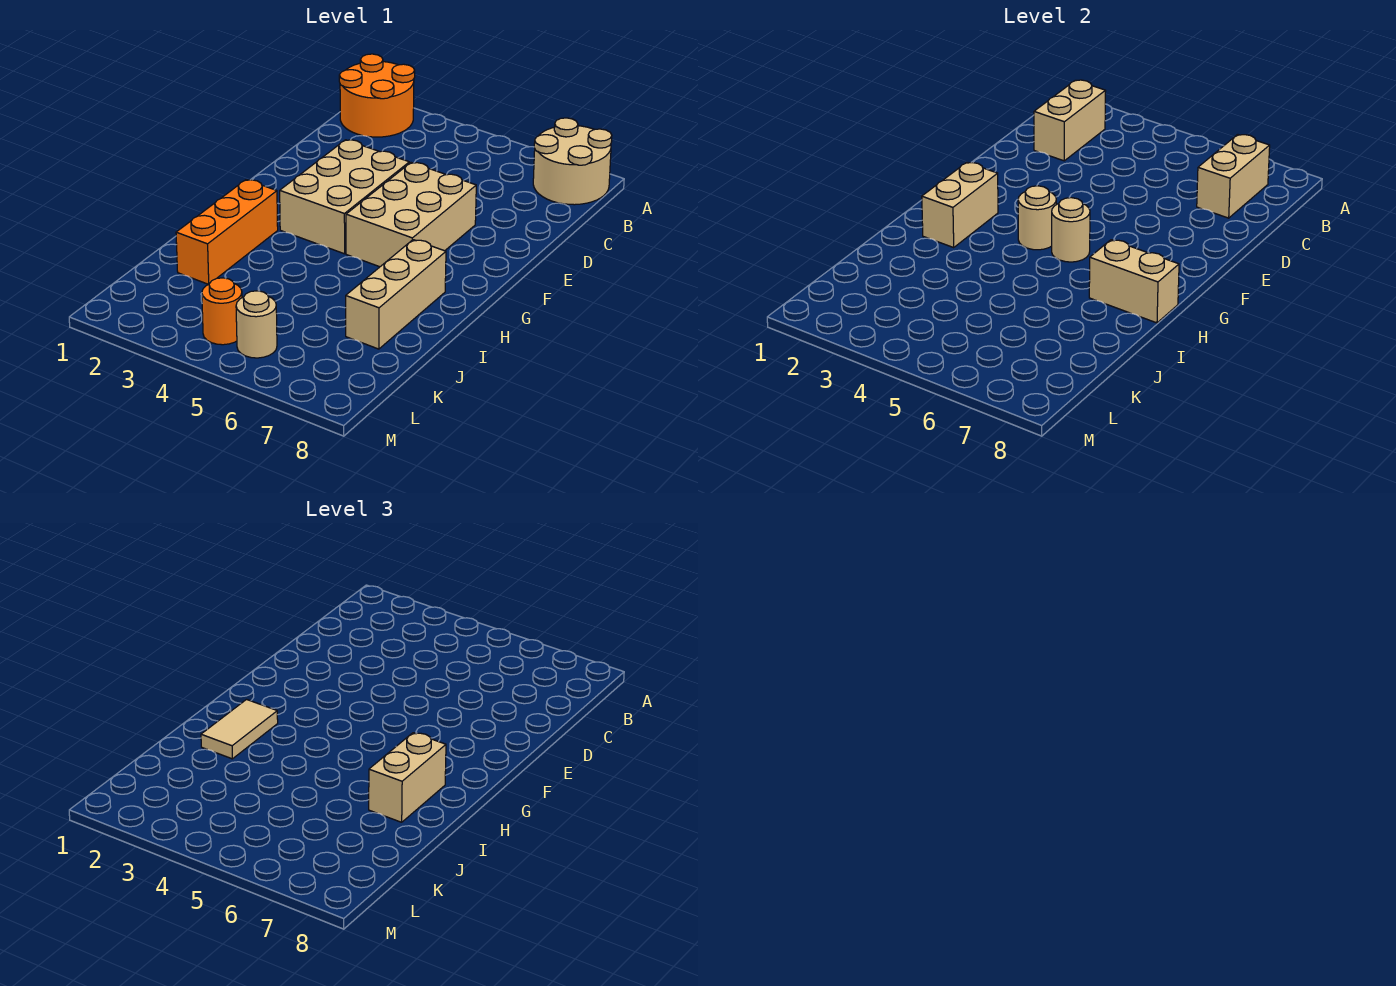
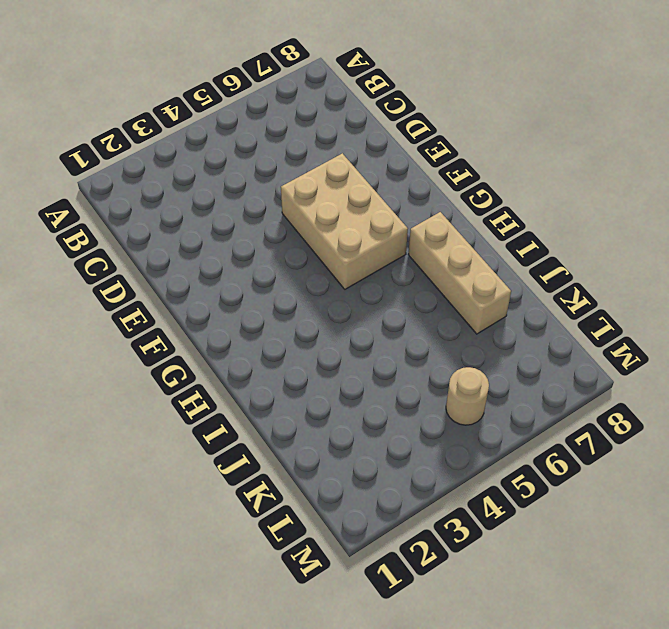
none -> orange 2x2 round brick [339,54,415,137]
none -> tan 2x2 round brick [533,118,612,205]
none -> tan 2x3 brick [280,140,409,254]

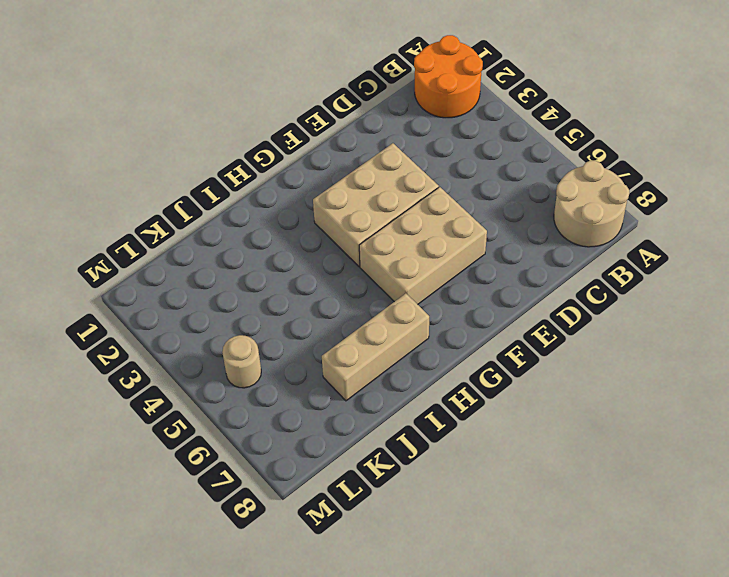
none -> orange 1x3 brick [176,180,278,284]
none -> orange 1x1 round brick [202,278,242,345]
none -> tan 1x2 brick [1034,80,1106,161]

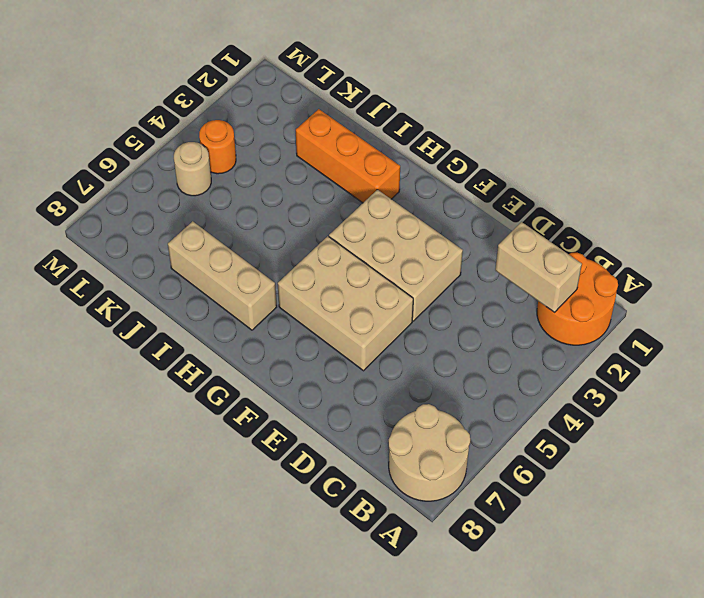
none -> tan 1x2 brick [1197,135,1270,218]
none -> tan 1x2 brick [922,162,998,247]
none -> tan 1x1 round brick [1018,186,1056,250]

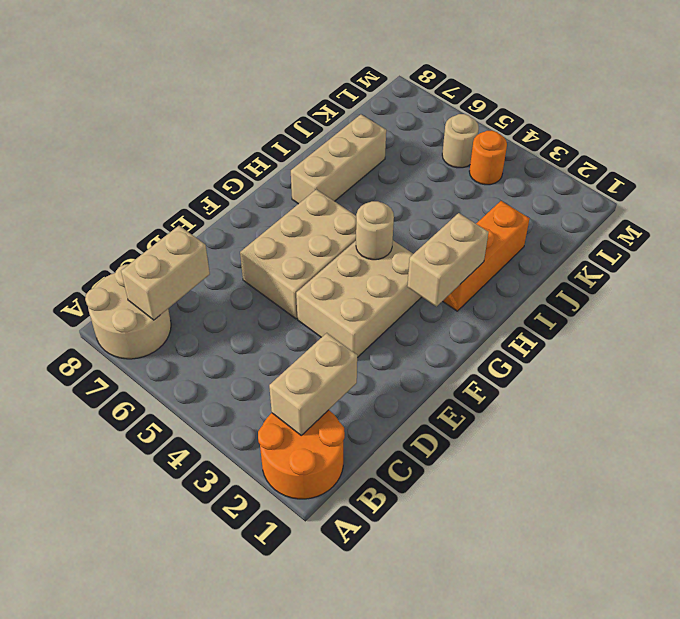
none -> tan 1x1 round brick [1052,198,1090,262]
none -> tan 1x2 brick [1089,240,1179,323]
none -> tan 1x2 tile [201,700,278,759]

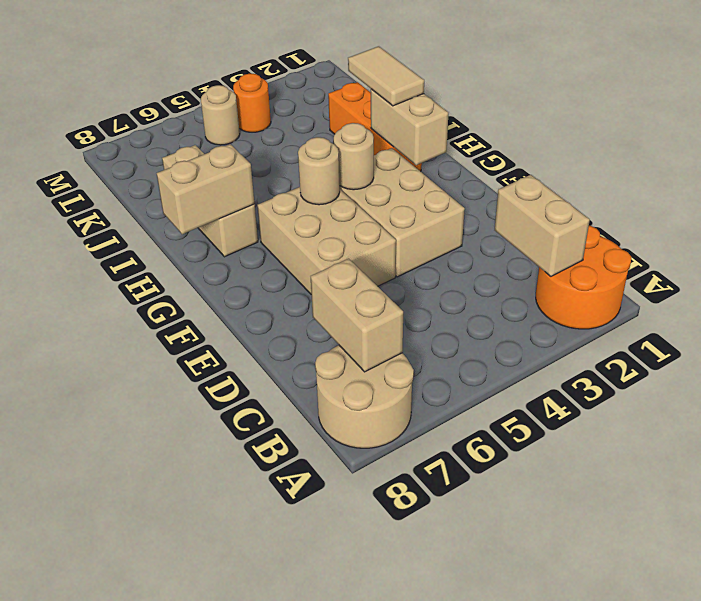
none -> tan 1x2 brick [369,733,446,822]

